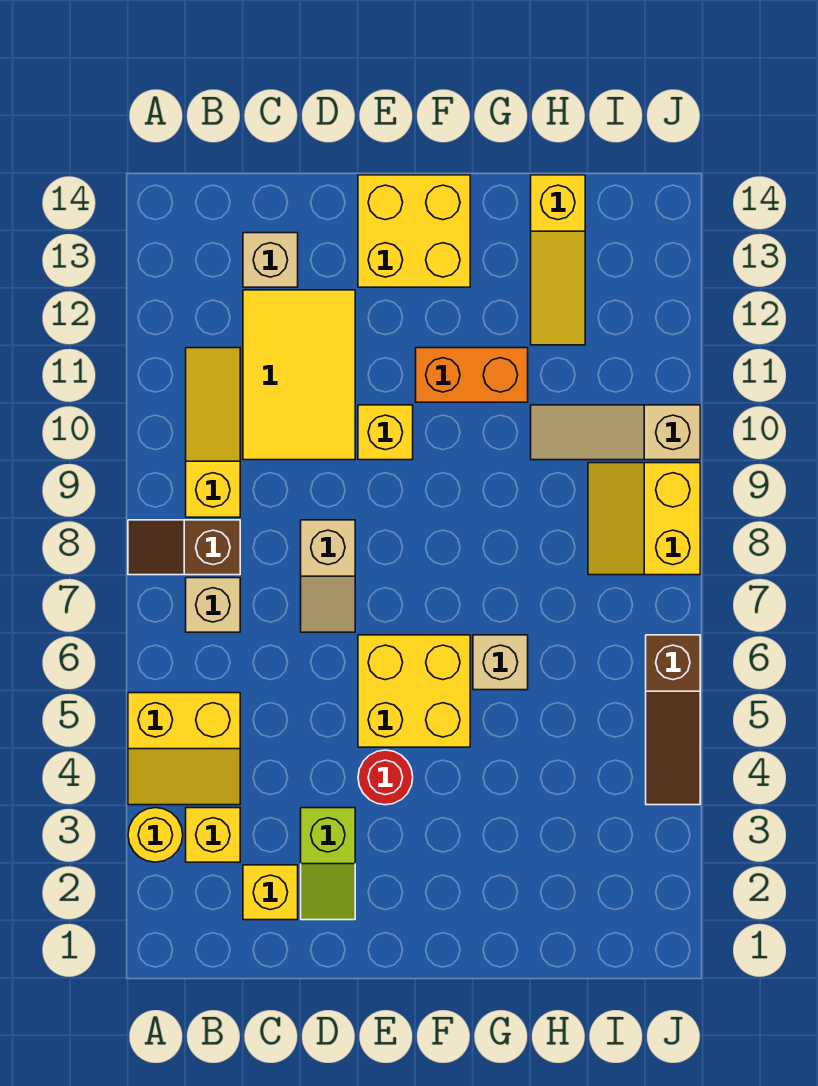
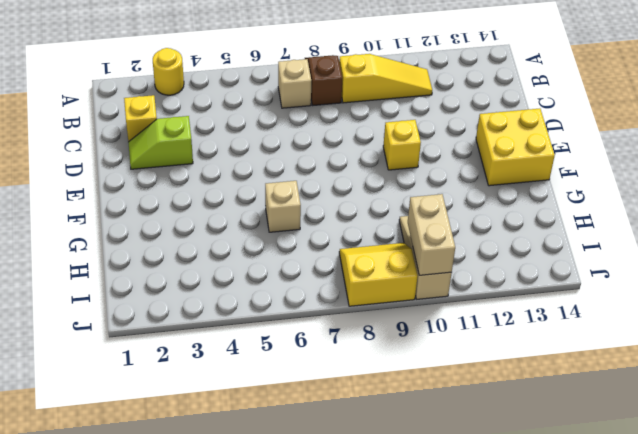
tan 1x2 brick [408,194,455,275] -> none
none -> yellow 2x2 slope [128,693,240,805]
none -> yellow 1x1 brick [186,808,240,862]
none -> yellow 2x3 tile [243,290,355,460]

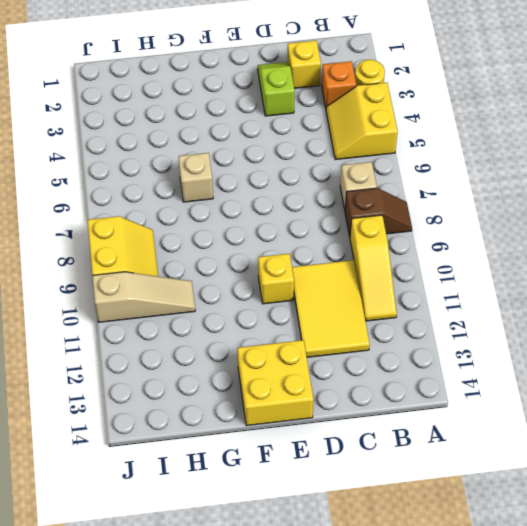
yellow 2x2 slope [326,83,398,160] -> yellow 2x2 slope turned to [128,693,240,805]
orange 1x1 brick [322,61,356,108] -> yellow 1x1 brick [186,808,240,862]
none -> tan 1x1 brick [243,233,298,287]
none -> tan 1x2 slope [301,520,355,632]
none -> red 1x1 round brick [358,750,413,805]

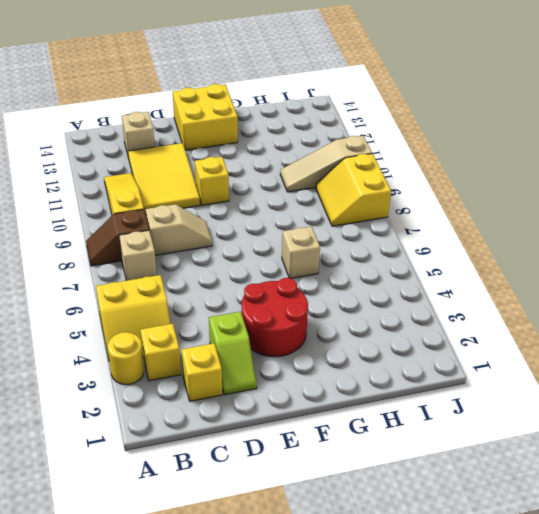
tan 1x2 slope [146,204,212,255] -> tan 1x2 slope turned to [301,520,355,632]
red 2x2 round brick [242,278,308,357] -> red 1x1 round brick [358,750,413,805]
none -> yellow 2x2 brick [358,635,470,747]
none -> orange 1x2 brick [416,348,528,402]
none -> yellow 1x3 slope [531,175,585,345]

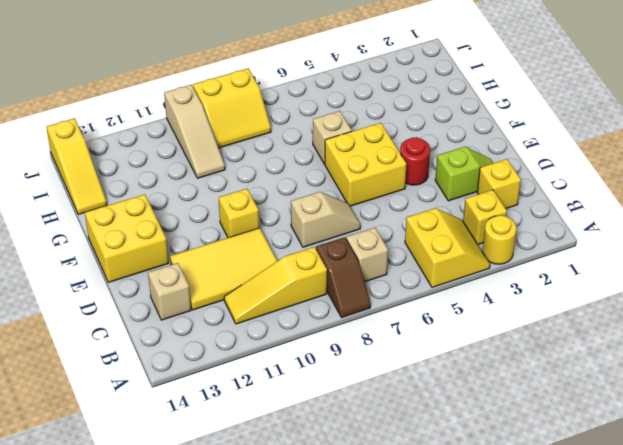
yellow 1x3 slope [47,118,107,214] -> yellow 1x3 slope turned to [531,175,585,345]
none -> orange 1x2 brick [416,348,528,402]
none -> brown 1x3 slope [646,635,700,805]

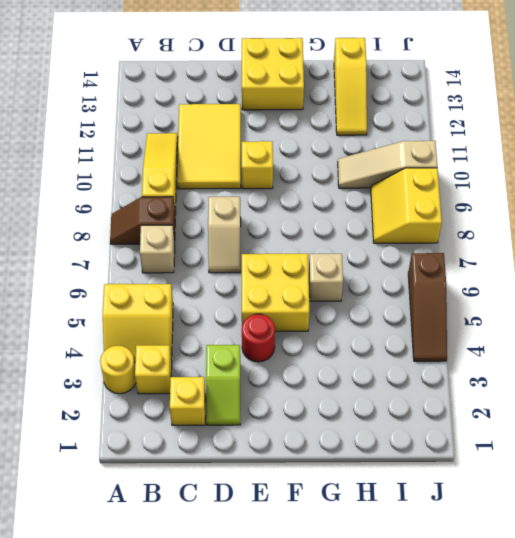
none -> tan 1x1 brick [243,233,298,287]
none -> orange 1x2 brick [416,348,528,402]

